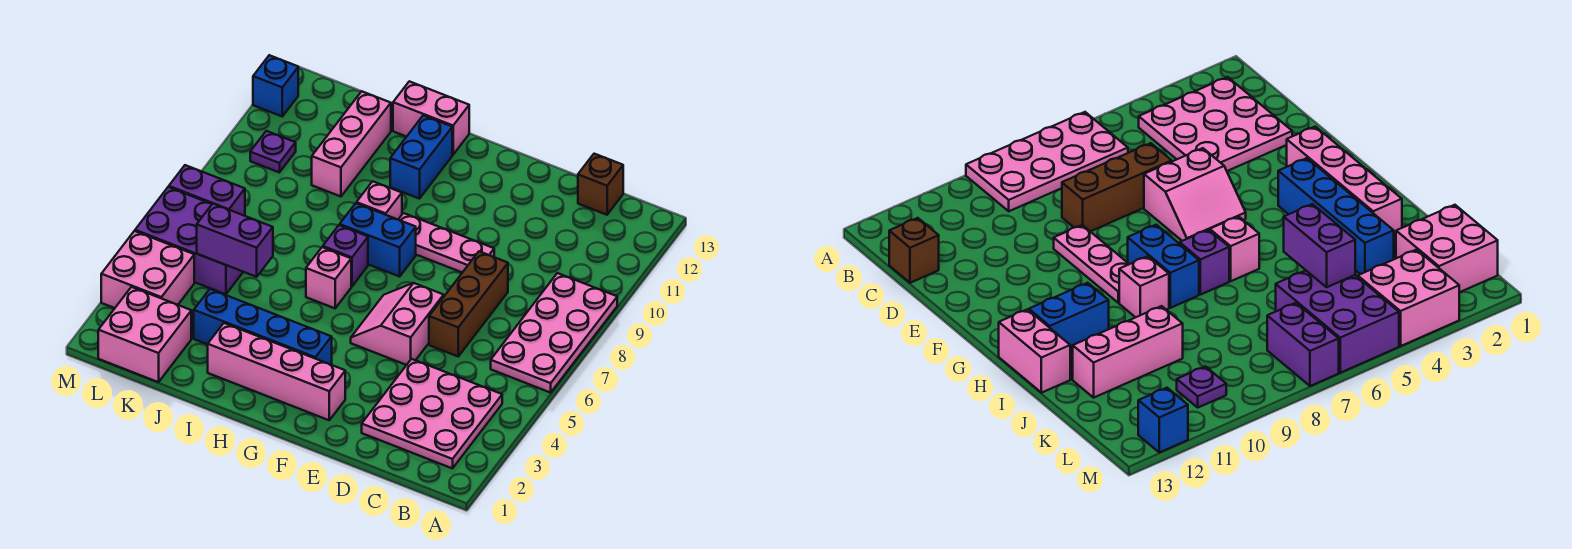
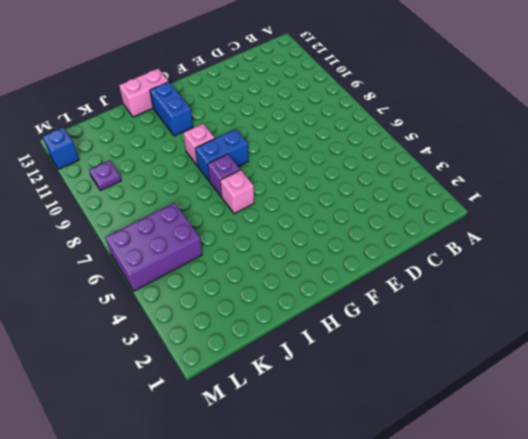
none -> pink 2x4 plate [491,273,617,393]
none -> pink 3x3 plate [362,359,502,468]
none -> brown 1x1 brick [578,154,623,215]

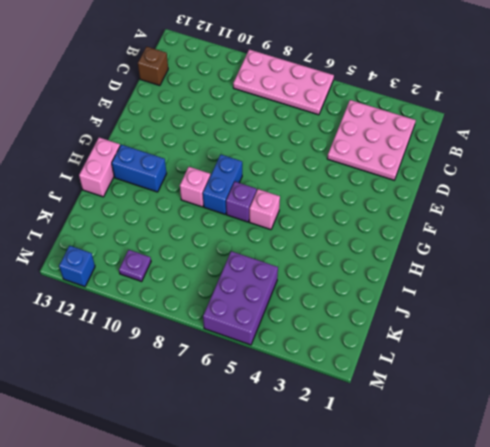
none -> brown 1x3 brick [429,251,508,356]
none -> pink 2x2 slope [351,283,444,365]
none -> pink 1x3 plate [398,213,494,273]

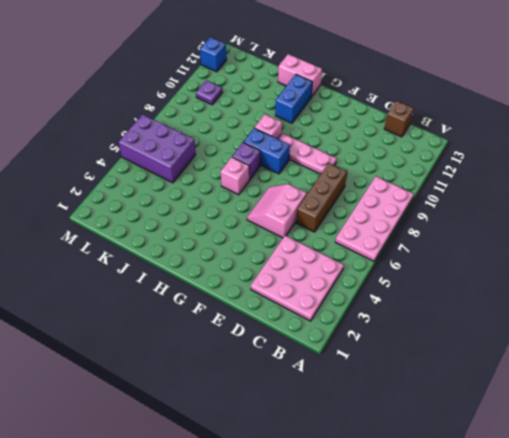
none -> pink 1x4 brick [208,323,345,420]
none -> blue 1x4 brick [194,289,332,365]
none -> pink 1x3 brick [312,91,391,197]

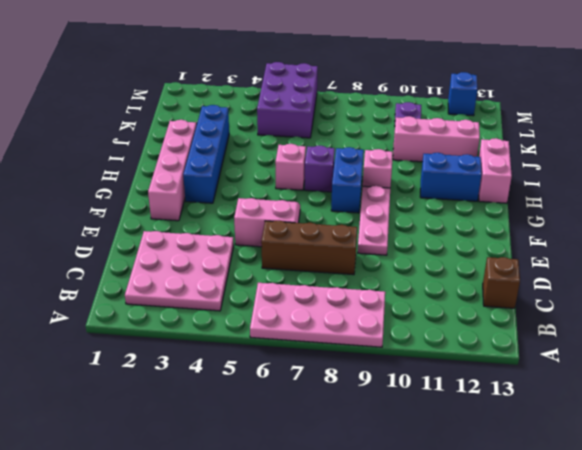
none -> pink 2x2 brick [98,287,191,382]
none -> pink 2x2 brick [101,231,194,308]
none -> purple 1x2 brick [169,165,245,216]

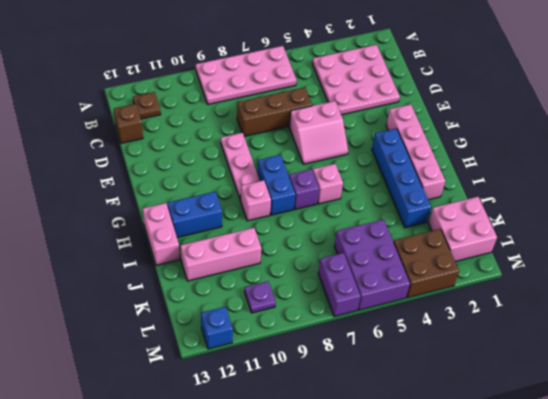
brown 1x1 plate [133,92,161,119] -> none
brown 2x2 brick [394,229,459,298] -> pink 2x2 brick [101,231,194,308]
none -> purple 1x2 brick [197,204,273,277]

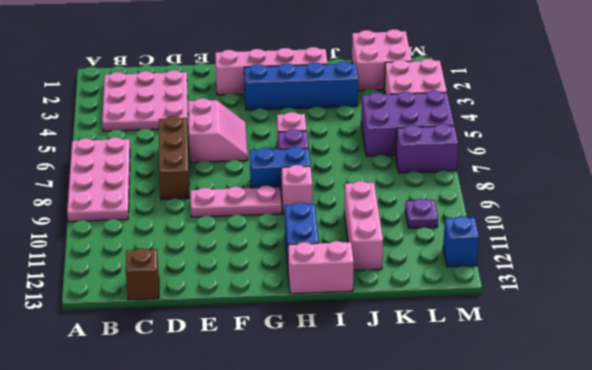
none -> purple 1x2 brick [197,204,273,277]

